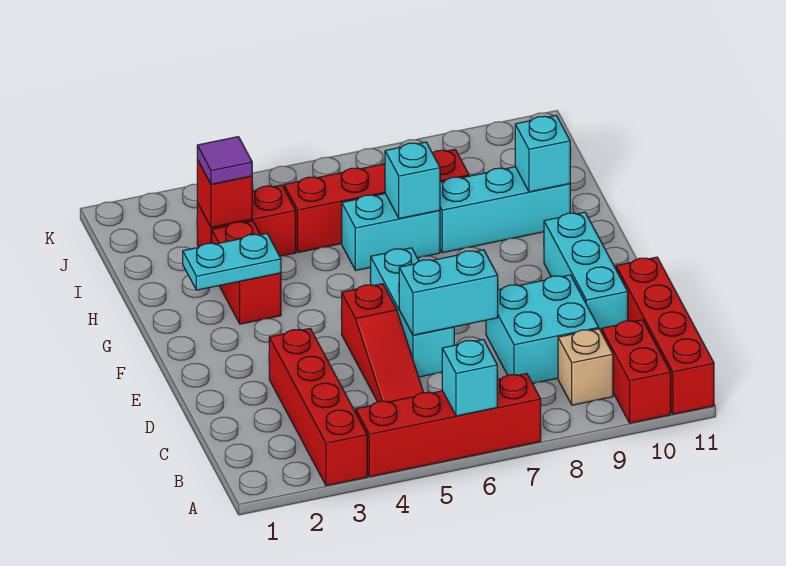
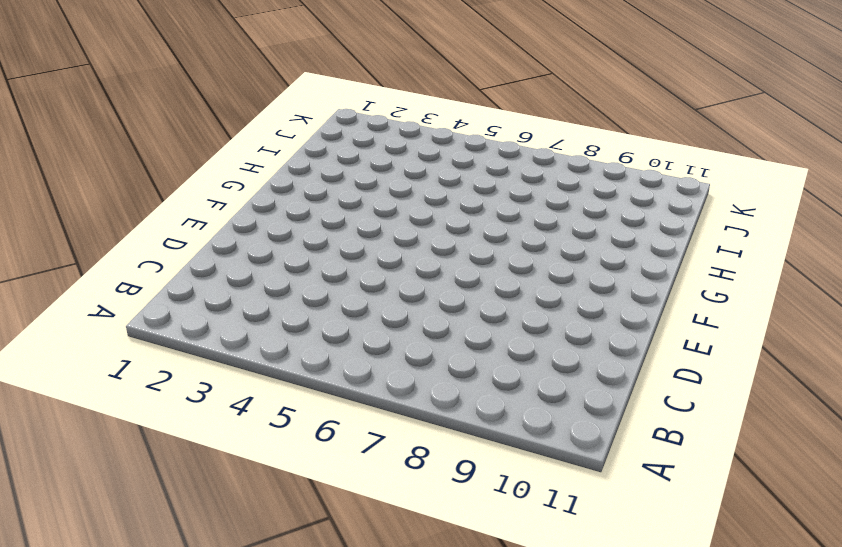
none -> red 1x4 brick [269,329,367,486]
none -> red 1x4 brick [356,374,541,477]
none -> red 1x2 brick [601,320,671,423]

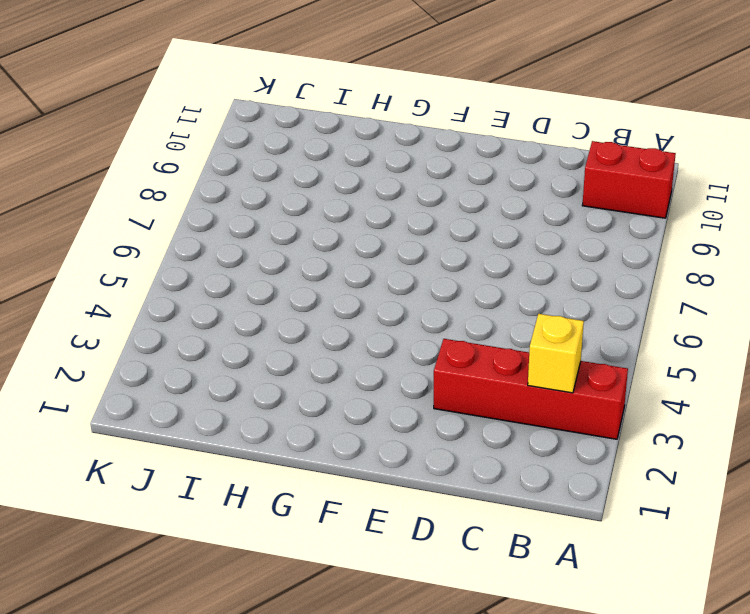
yellow 1x1 brick [528,314,584,393] -> none
none -> red 1x4 brick [356,374,541,477]
none -> red 1x4 brick [616,257,714,414]
none -> tan 1x1 brick [558,329,613,405]

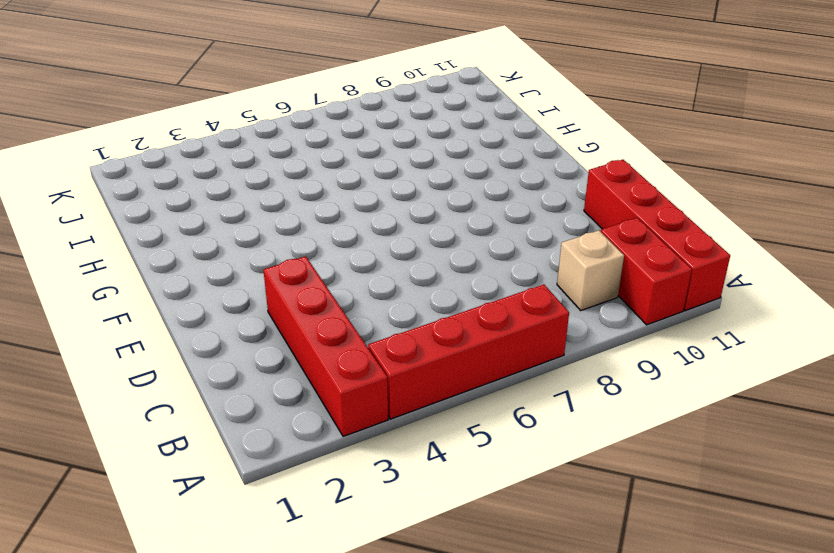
none -> red 1x3 slope [341,284,424,402]
none -> cyan 2x2 brick [486,275,599,383]
none -> cyan 1x3 brick [370,248,454,377]

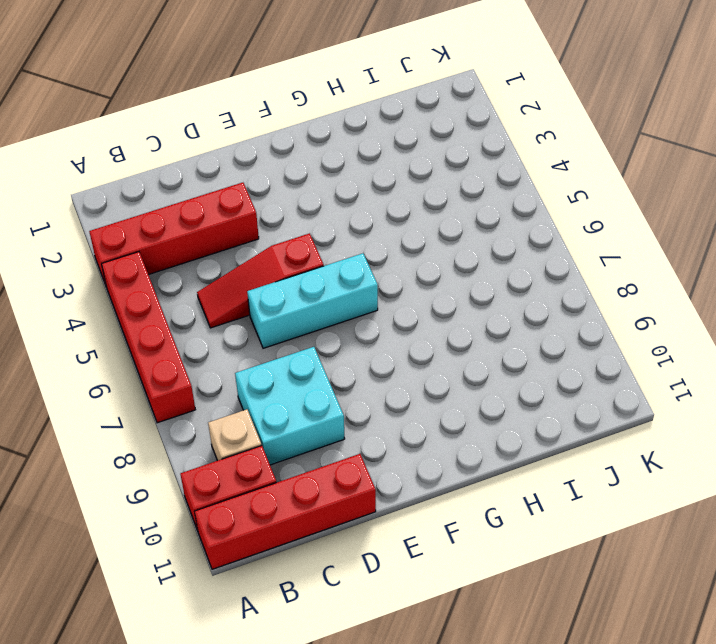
none -> cyan 1x3 brick [544,212,628,331]
none -> red 1x2 brick [212,221,281,324]
none -> cyan 1x2 brick [342,194,440,270]

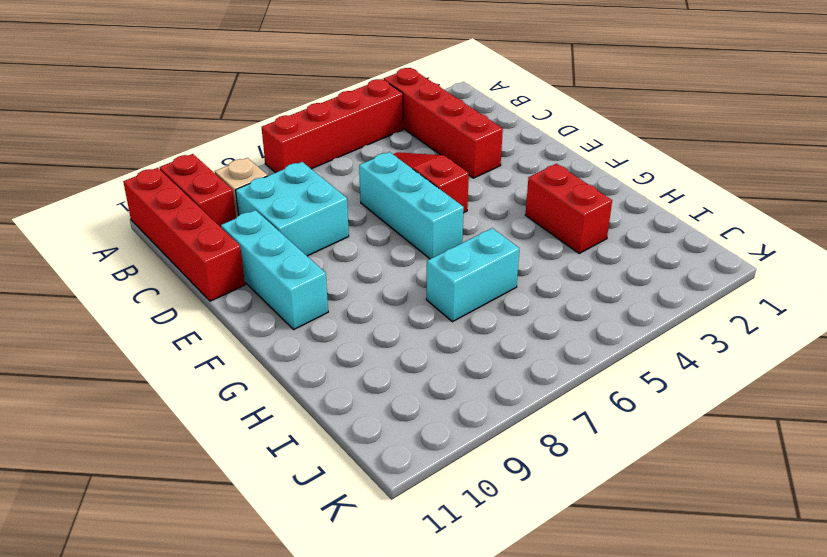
none -> cyan 1x3 brick [440,167,570,253]
none -> red 1x2 brick [197,185,296,256]
none -> red 1x4 brick [284,149,469,252]

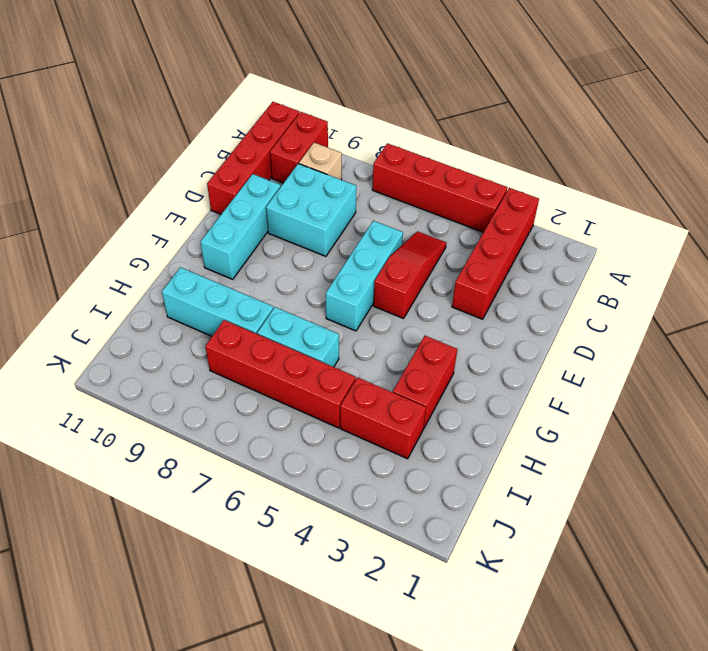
none -> cyan 1x1 brick [442,339,497,416]
none -> cyan 1x2 brick [399,250,498,335]
none -> cyan 1x2 plate [183,233,281,290]

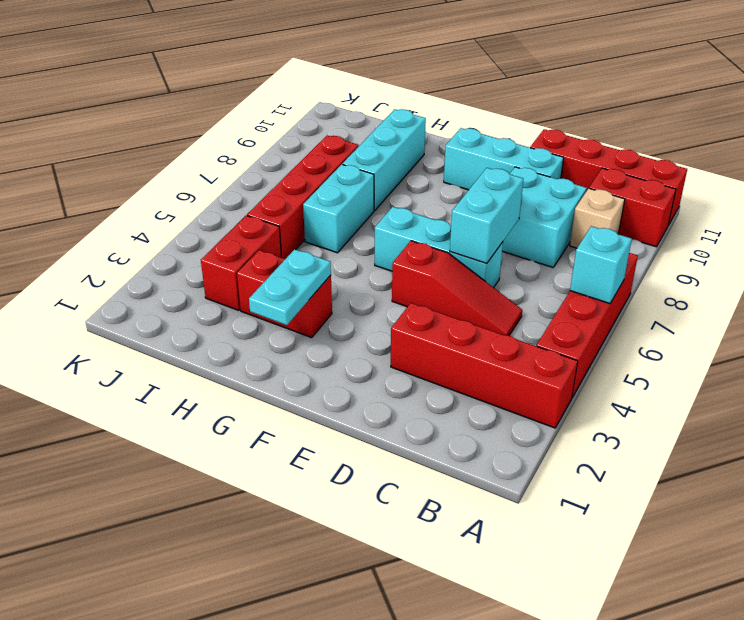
none -> cyan 1x1 brick [385,142,440,219]
none -> cyan 1x1 brick [515,116,570,192]
none -> red 1x1 brick [197,160,252,227]

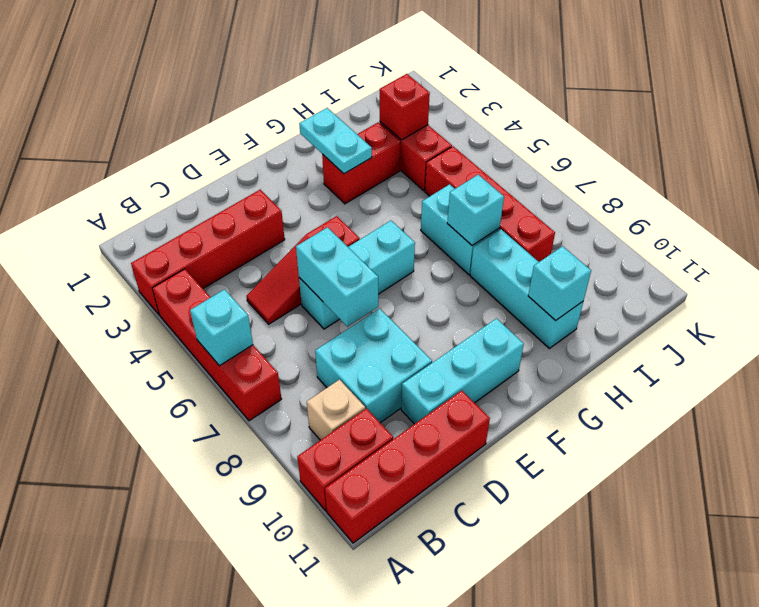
none -> purple 1x1 tile [197,137,252,184]

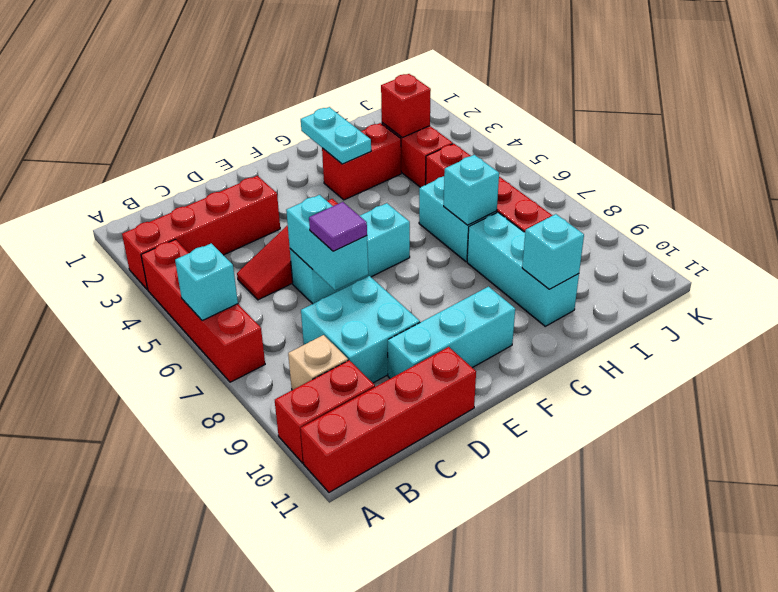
purple 1x1 tile [309,202,367,251] -> purple 1x1 tile moved to [197,137,252,184]

